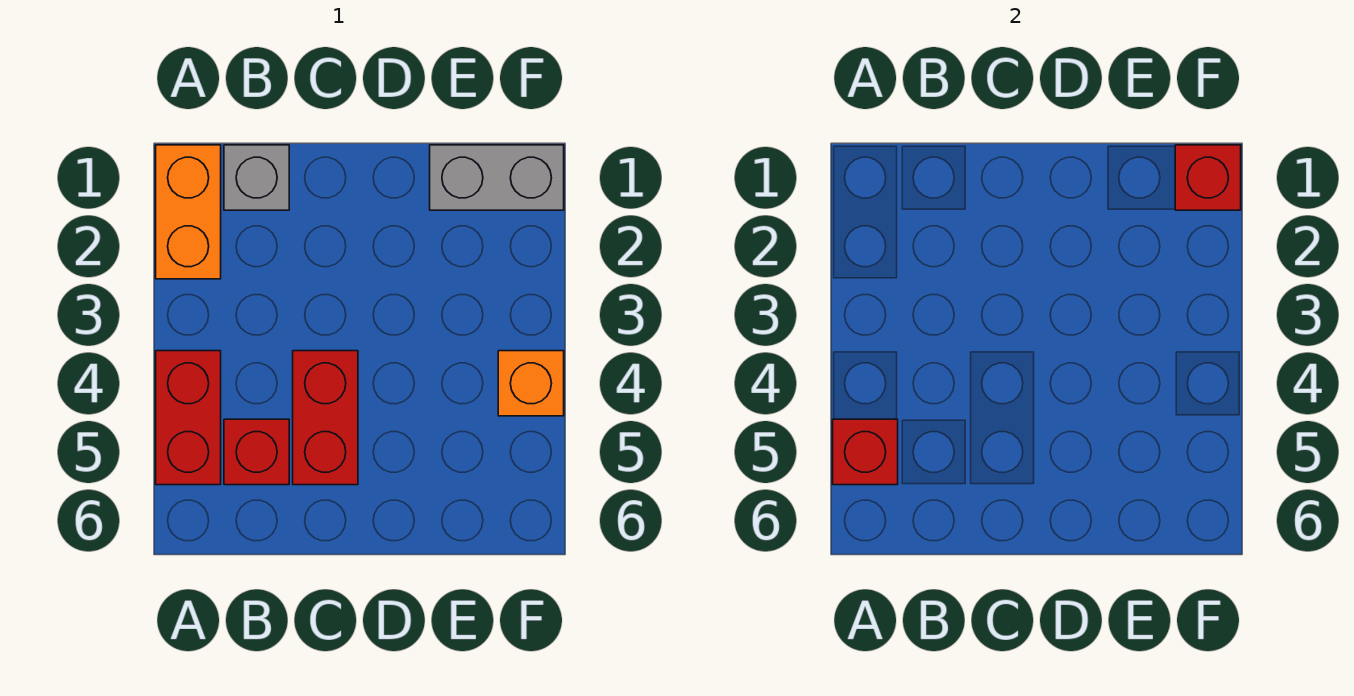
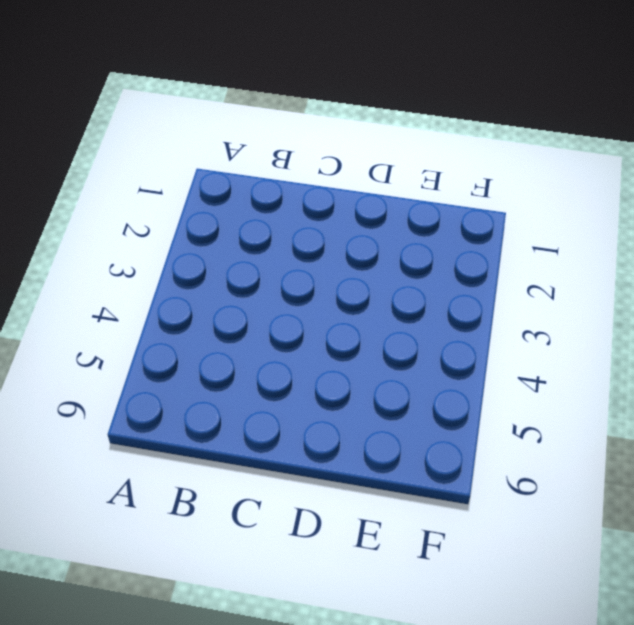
none -> orange 1x2 brick [156,145,221,279]
none -> red 1x2 brick [156,351,221,485]

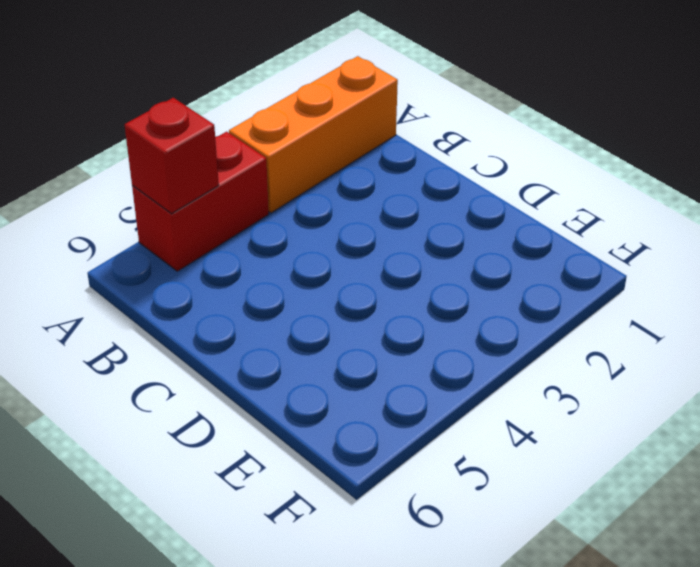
orange 1x3 brick [229,56,398,213] -> orange 1x2 brick [156,145,221,279]
none -> grey 1x1 brick [224,145,289,210]
none -> red 1x1 brick [224,419,289,485]

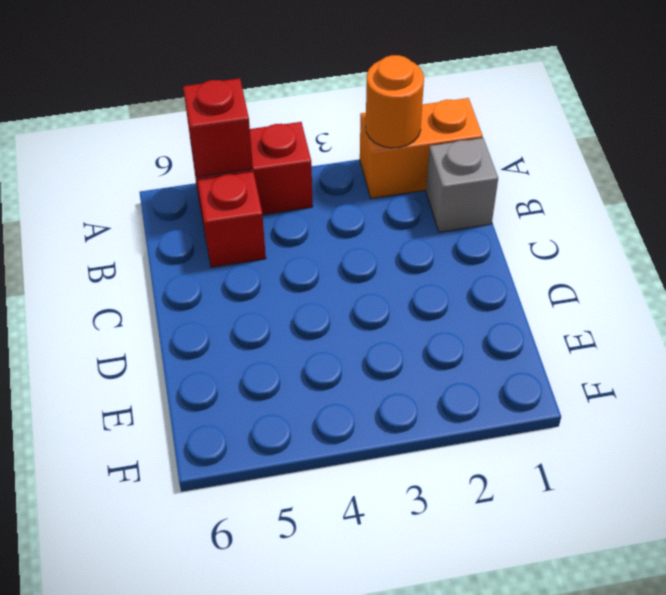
orange 1x1 round brick [366,55,424,148] -> none
none -> red 1x2 brick [293,351,358,485]
none -> grey 1x2 brick [430,145,564,210]

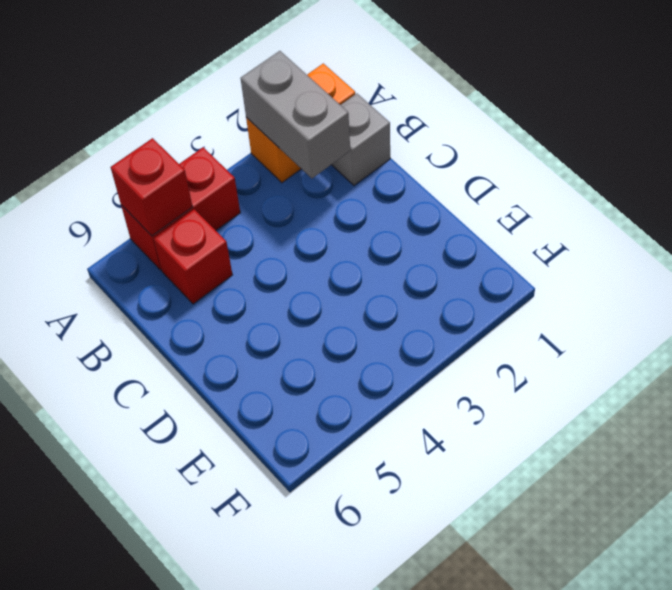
grey 1x2 brick [241,51,350,178] -> grey 1x2 brick moved to [430,145,564,210]
none -> red 1x2 brick [293,351,358,485]
none -> orange 1x1 brick [498,351,564,416]

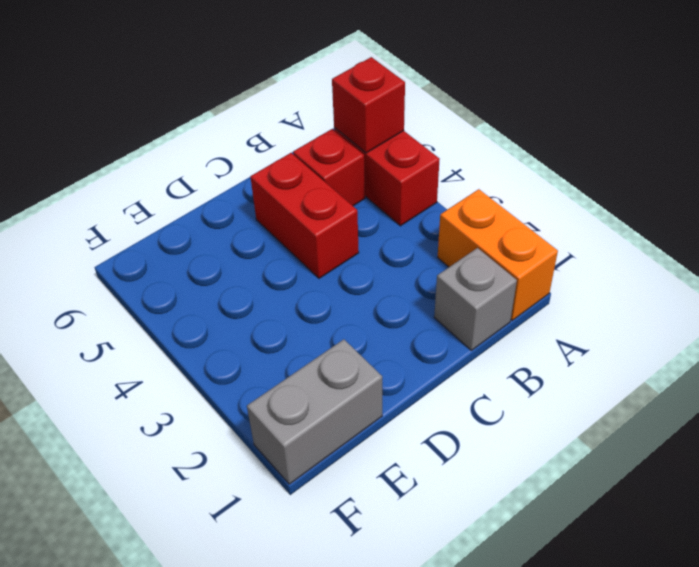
none -> orange 1x1 brick [498,351,564,416]
none -> red 1x1 brick [1175,145,1241,210]

